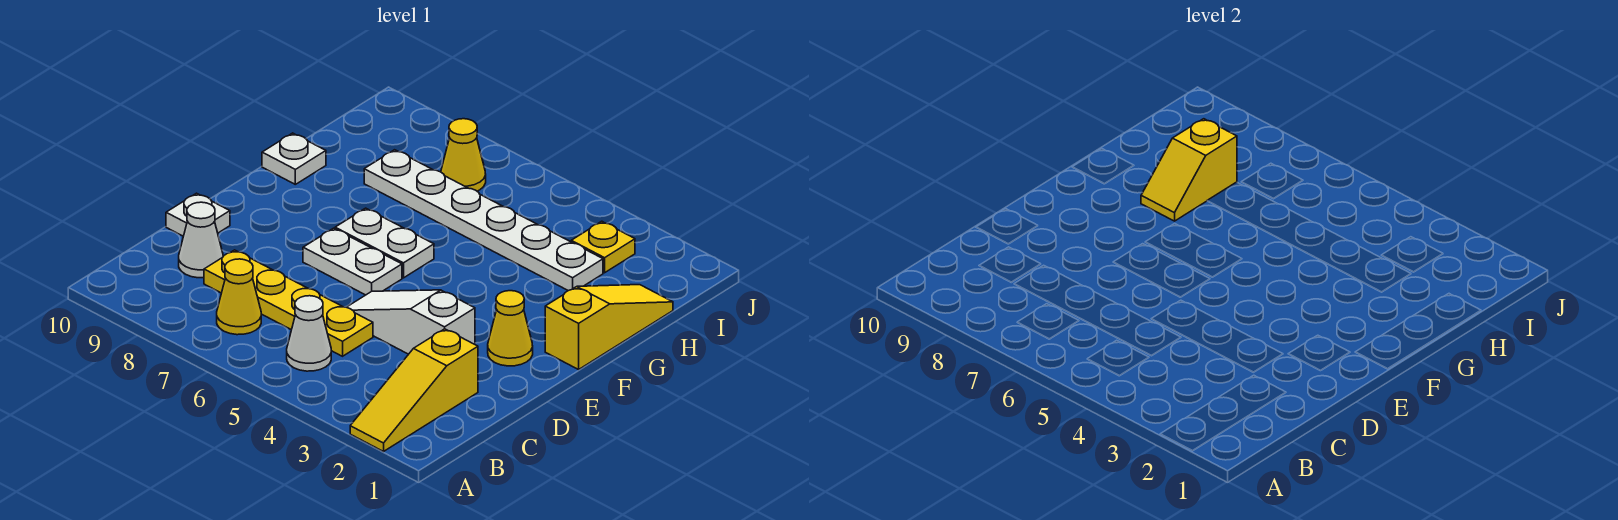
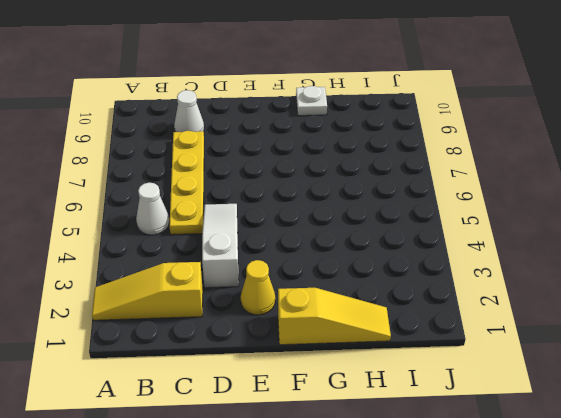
none -> yellow 1x1 cone [217,259,261,335]
none -> white 1x1 plate [166,193,230,236]
none -> white 1x2 plate [303,228,402,295]

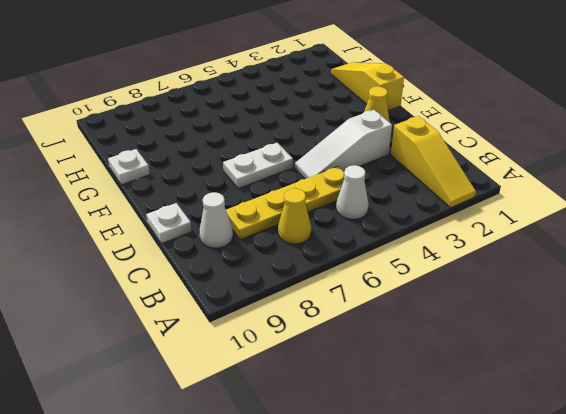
none -> white 1x2 plate [335,208,434,278]
none -> white 1x6 plate [364,150,603,291]
none -> yellow 1x1 plate [571,221,635,273]

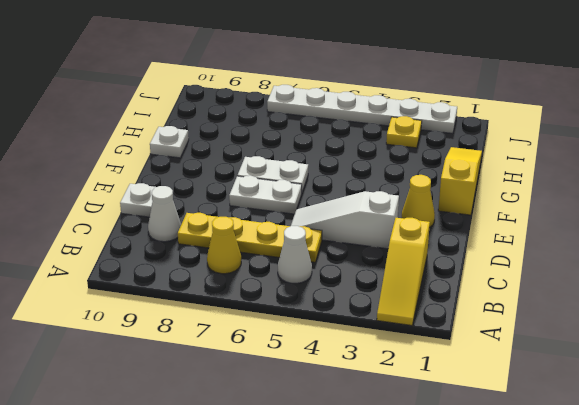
white 1x6 plate [267,85,457,134] -> white 1x6 plate moved to [364,150,603,291]
none -> yellow 1x1 cone [441,119,486,191]
none -> yellow 1x2 slope [1141,119,1237,221]

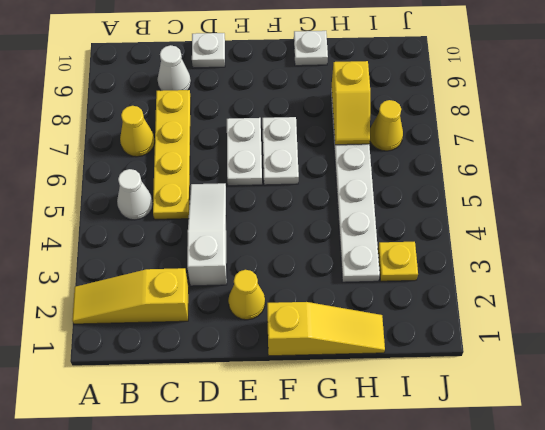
yellow 1x2 slope [331,61,370,145] -> yellow 1x2 slope turned to [1141,119,1237,221]

